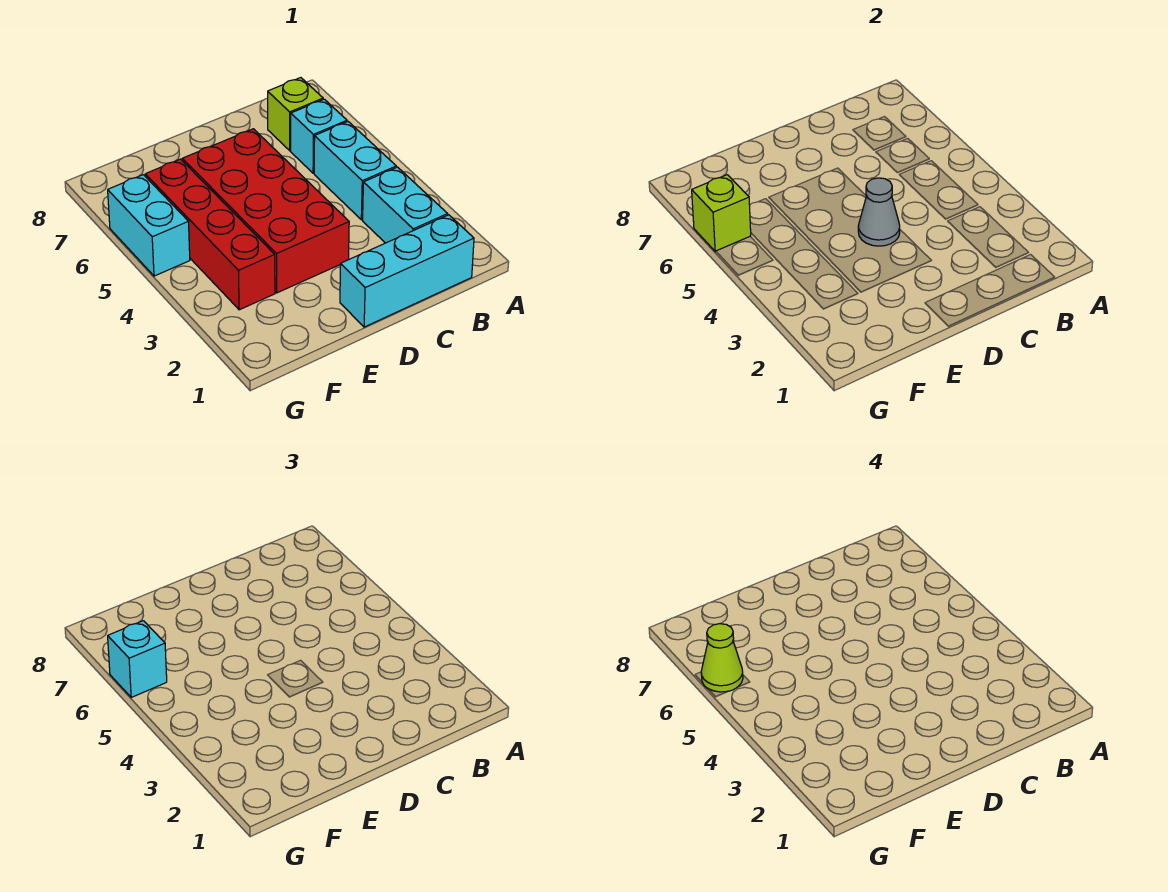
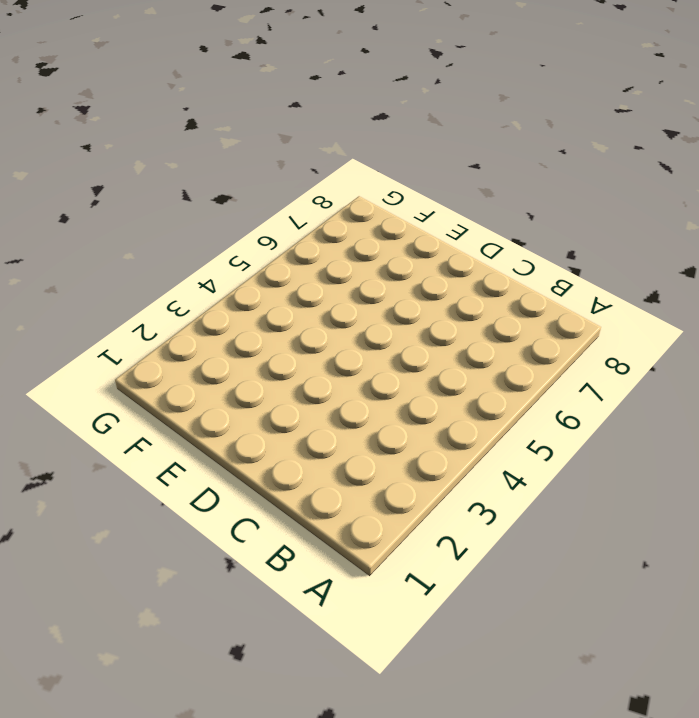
none -> cyan 1x3 brick [340,215,474,327]
none -> cyan 1x2 brick [363,167,448,243]
none -> cyan 1x2 brick [314,122,396,220]

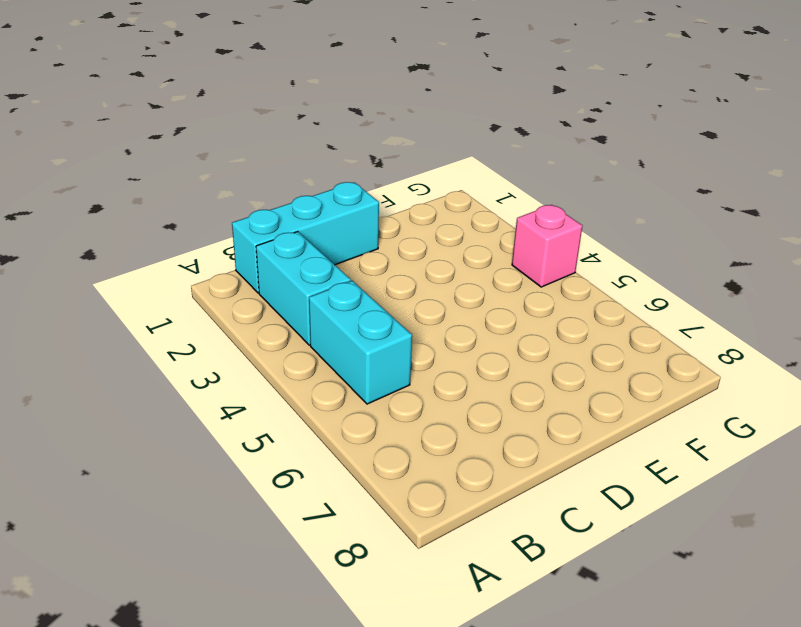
pink 1x1 brick [512,205,582,287] -> none
none -> cyan 1x1 brick [291,99,347,173]
none -> lime 1x1 brick [268,78,323,151]
none -> red 2x4 brick [182,129,349,293]

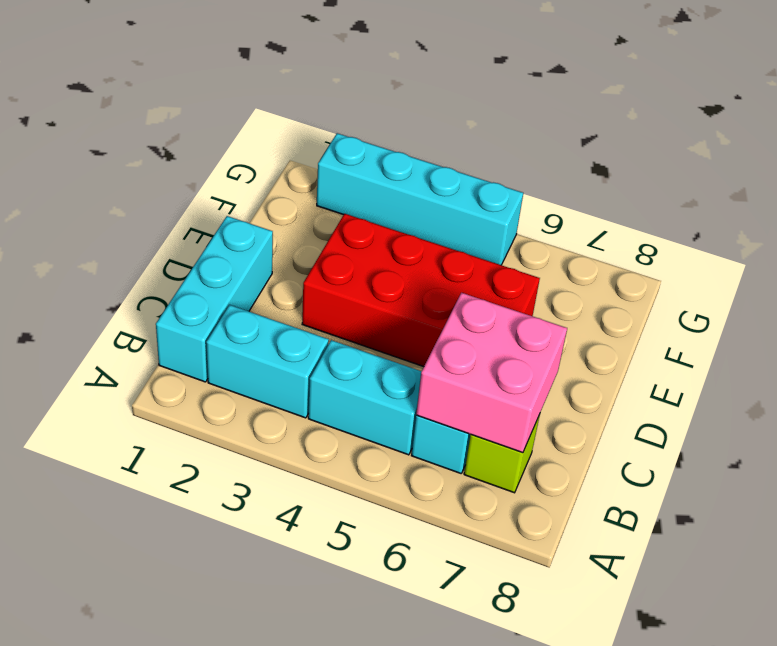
pink 2x2 brick [416,293,567,453] -> none
cyan 1x4 brick [317,133,523,265] -> cyan 1x2 brick [108,175,190,276]
none -> red 1x4 brick [145,159,275,310]
none -> grey 1x1 cone [858,178,900,246]
none -> lime 1x1 brick [692,175,751,251]

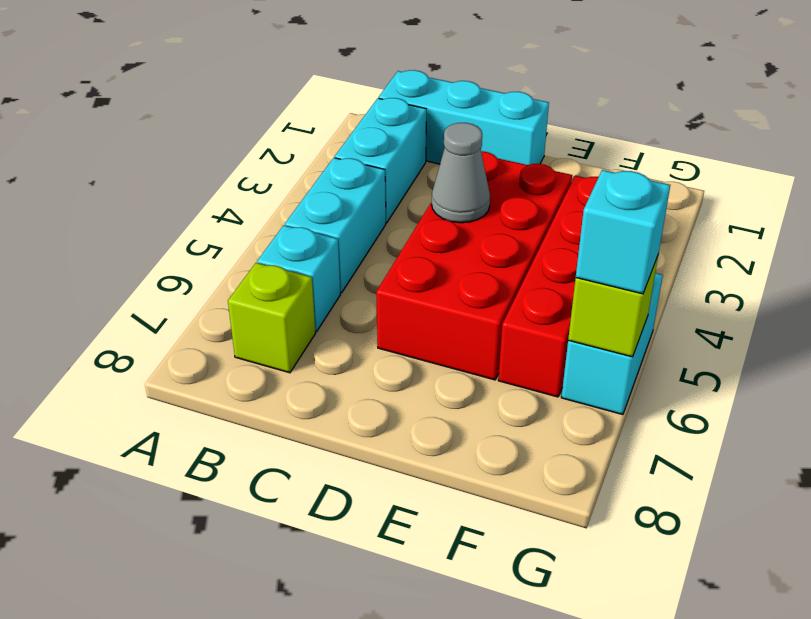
none -> lime 1x1 cone [701,624,743,692]

